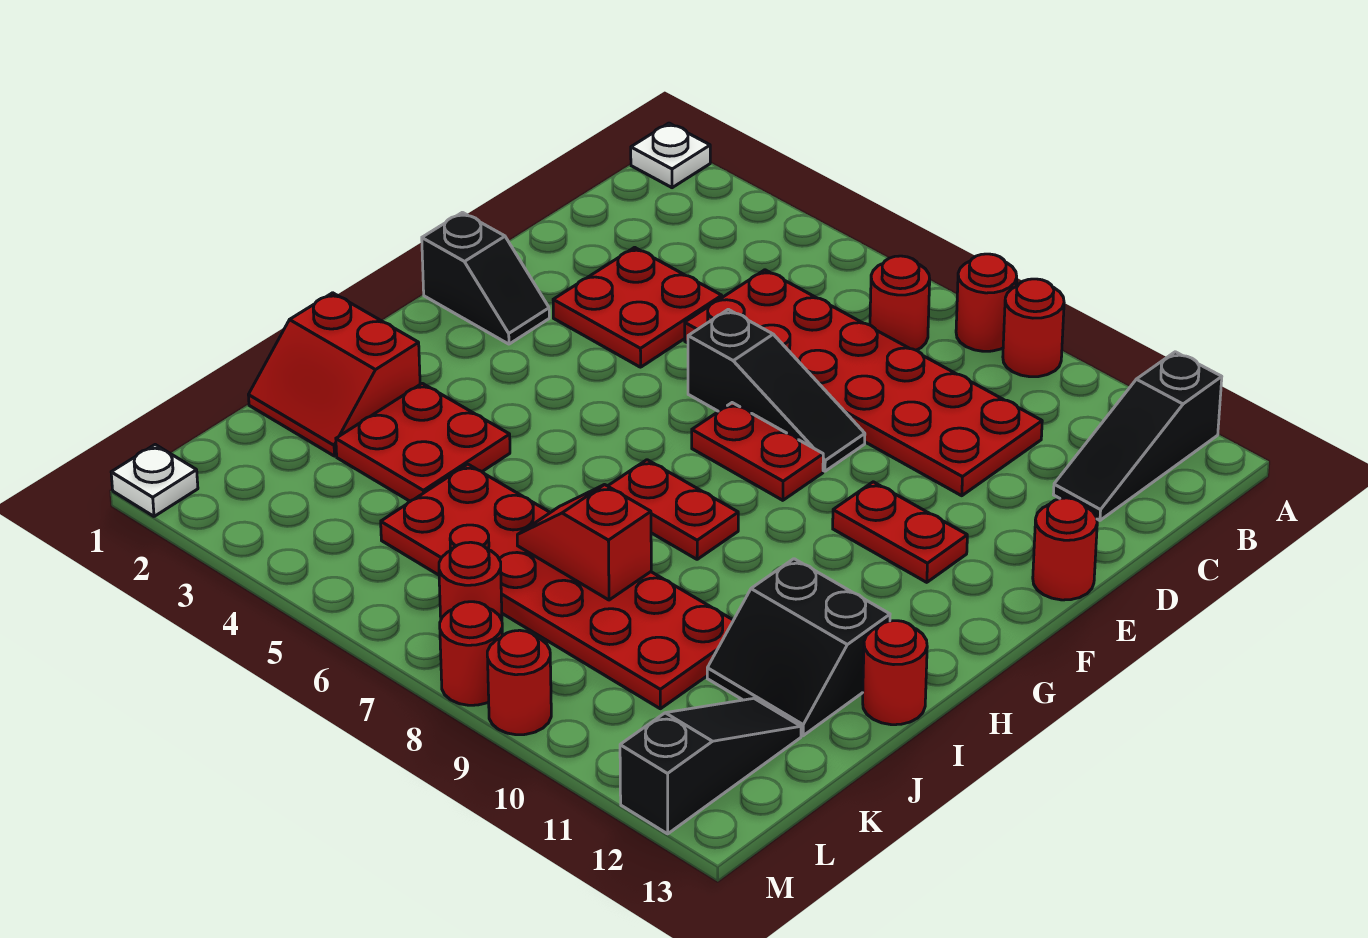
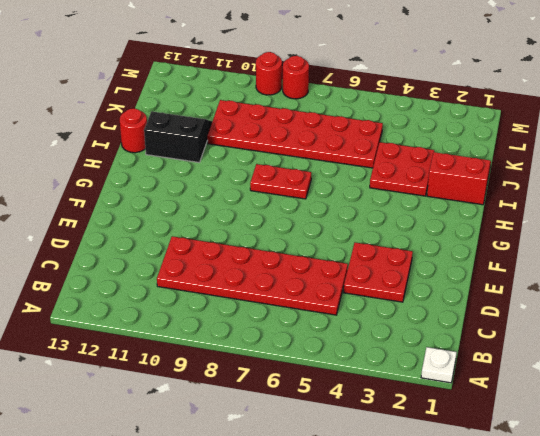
none -> red 1x1 round brick [956,254,1017,351]
none -> red 1x1 round brick [1003,279,1064,377]
none -> black 1x3 slope [1053,352,1222,520]

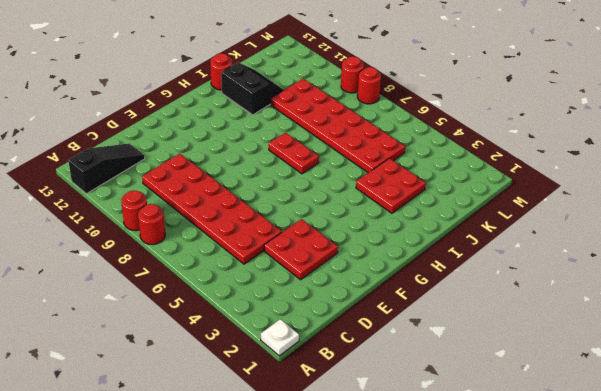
none -> red 1x1 round brick [870,256,930,350]
none -> black 1x3 slope [688,309,865,471]
none -> red 1x1 round brick [1033,498,1097,600]

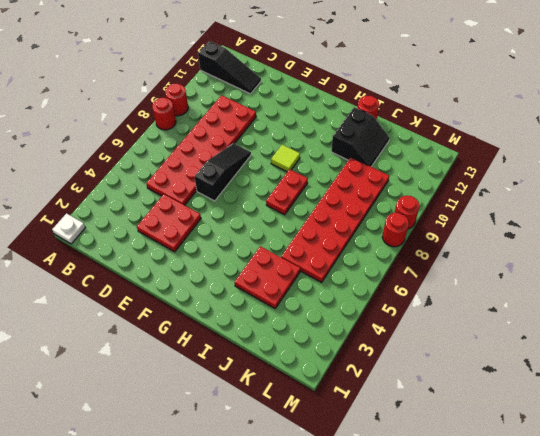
lime 1x1 tile [271,145,300,172] -> none
none -> red 1x1 round brick [870,256,930,350]
none -> red 1x1 round brick [1033,498,1097,600]
none -> black 1x2 slope [422,212,549,344]

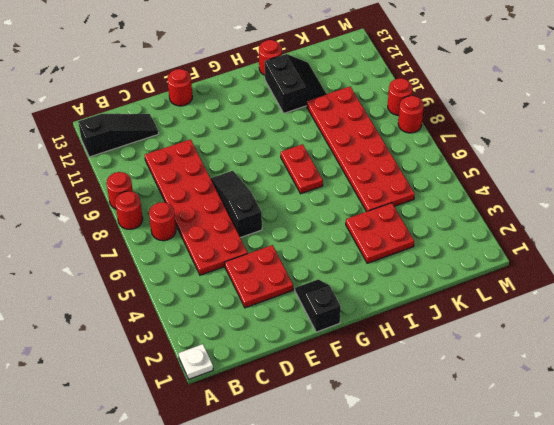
none -> red 1x2 plate [692,403,823,500]
none -> red 1x2 plate [833,482,967,582]
none -> red 2x2 slope [249,293,420,456]

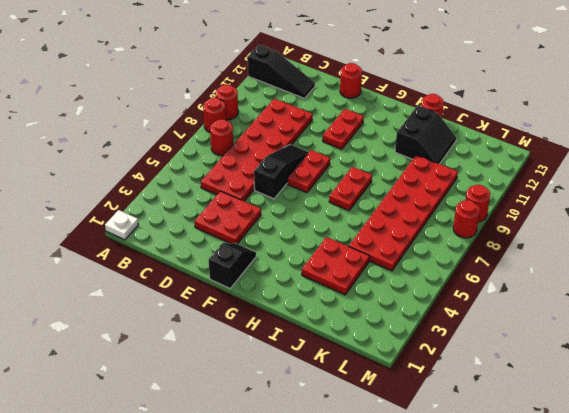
none -> red 2x2 slope [249,293,420,456]
none -> black 1x3 slope [620,698,801,834]
none -> red 1x1 round brick [439,542,502,620]

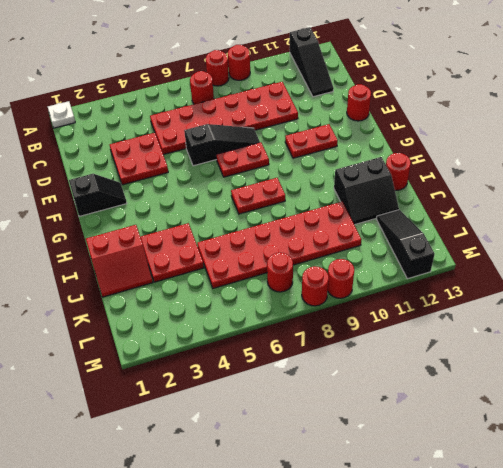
none -> white 1x1 plate [111,445,198,516]
none -> red 1x2 slope [517,485,651,600]

